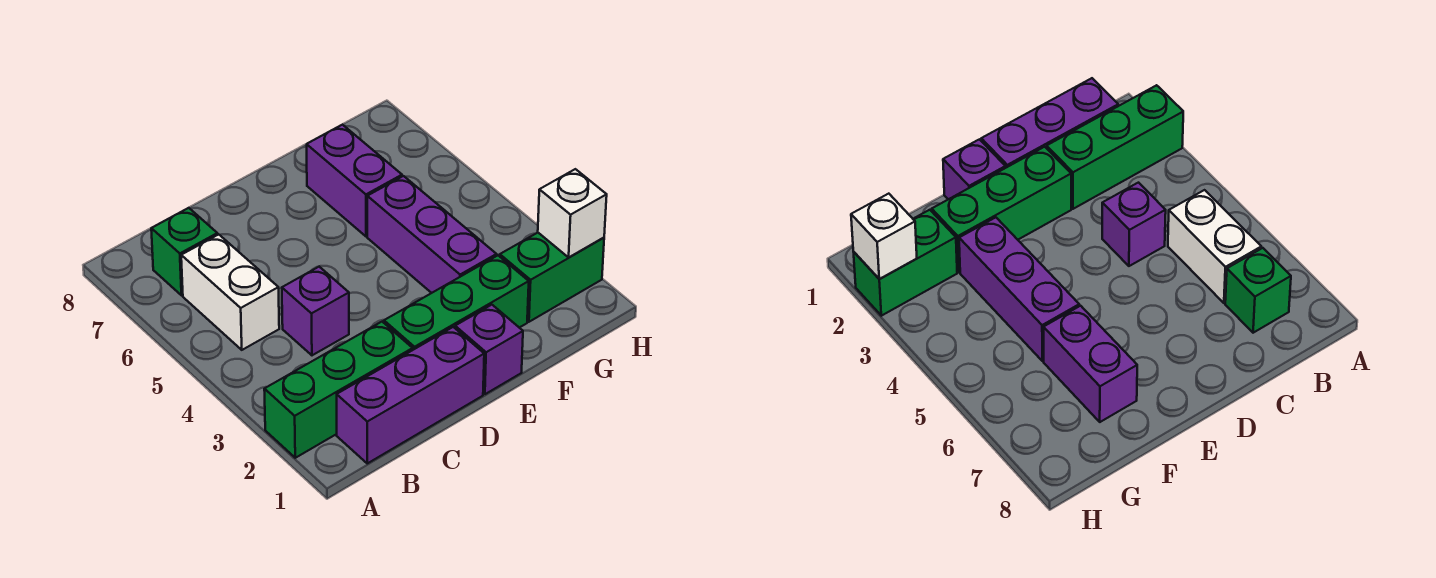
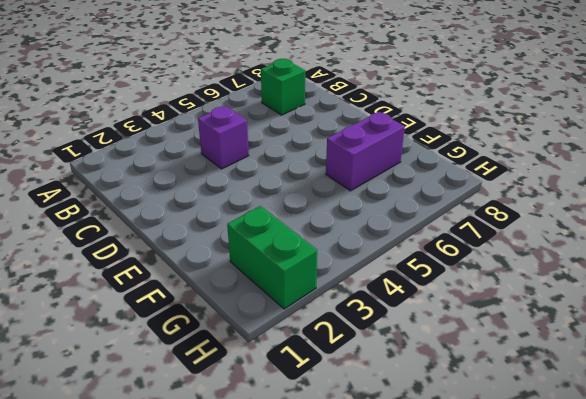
none -> green 1x3 brick [264,322,413,458]
none -> purple 1x3 brick [337,327,484,463]

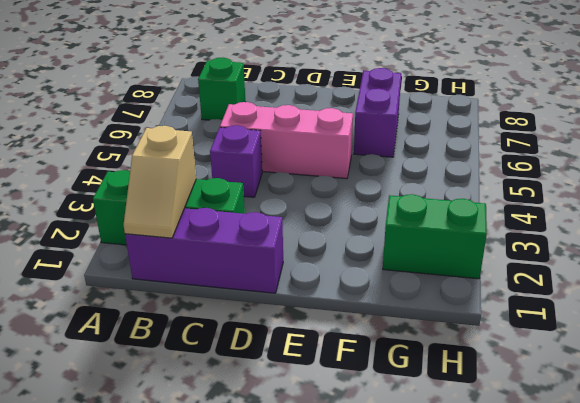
tan 1x2 slope [124,126,196,238] -> none
pink 1x3 brick [220,102,353,179] -> none
none -> white 1x2 brick [181,234,279,350]
none -> green 1x3 brick [384,256,529,350]

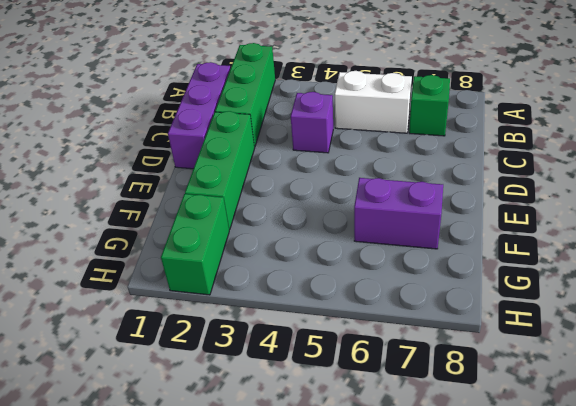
none -> purple 1x1 brick [455,305,523,394]
none -> purple 1x3 brick [367,176,497,293]

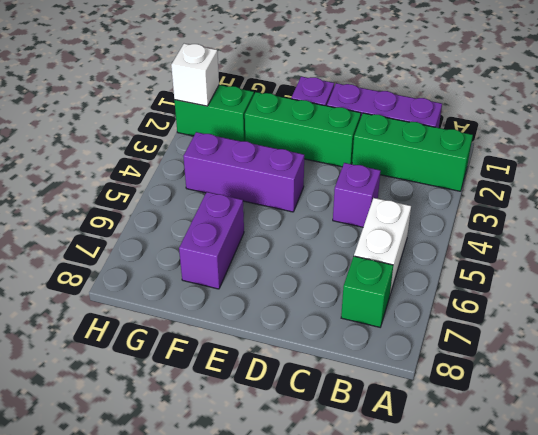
purple 1x3 brick [183,132,304,212] -> purple 1x3 brick turned to [367,176,497,293]

